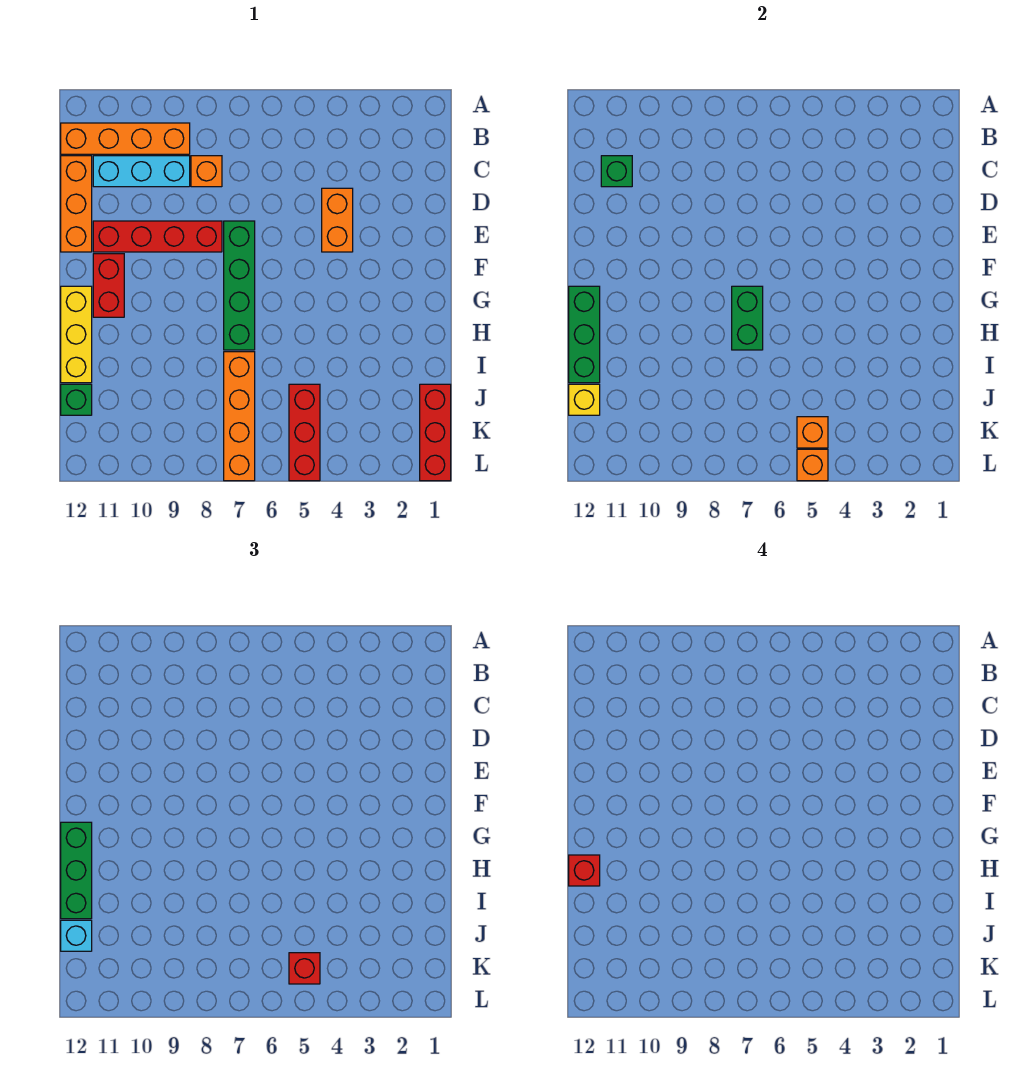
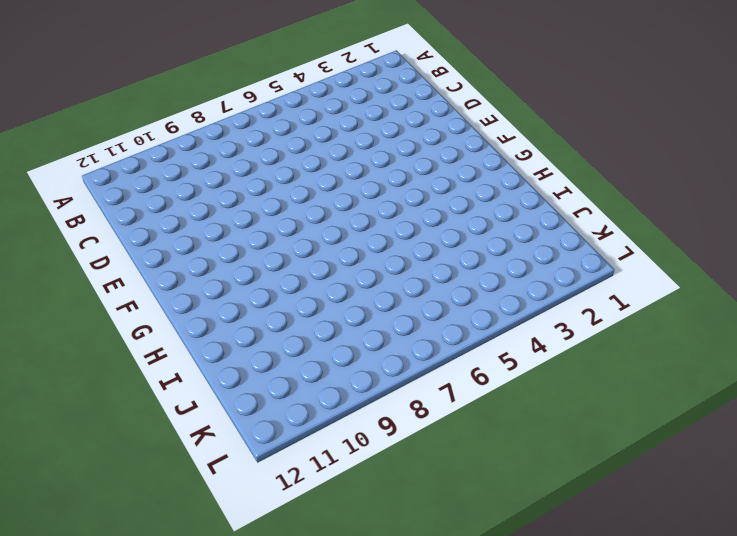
none -> orange 1x4 brick [61,123,190,154]
none -> orange 1x1 brick [191,156,222,187]
none -> cyan 1x3 brick [93,156,190,187]

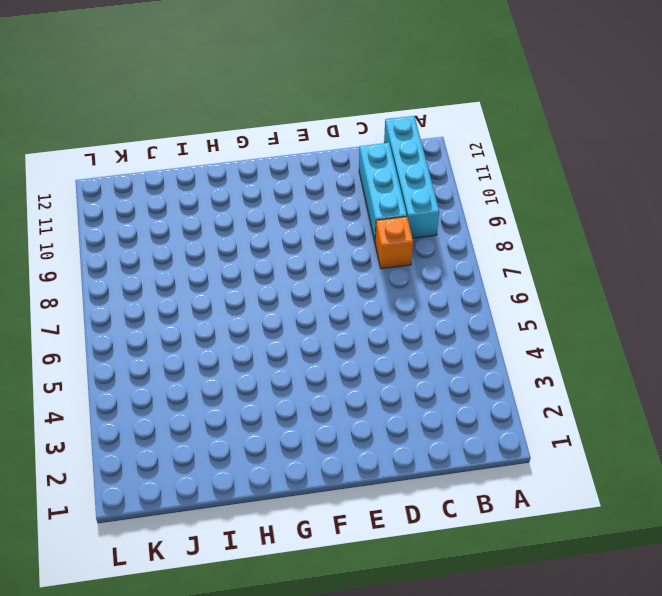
cyan 1x4 brick [384,116,439,238] -> orange 1x4 brick [61,123,190,154]
none -> orange 1x3 brick [61,156,92,252]
none -> orange 1x2 brick [322,188,353,252]
none -> green 1x4 brick [224,221,255,350]

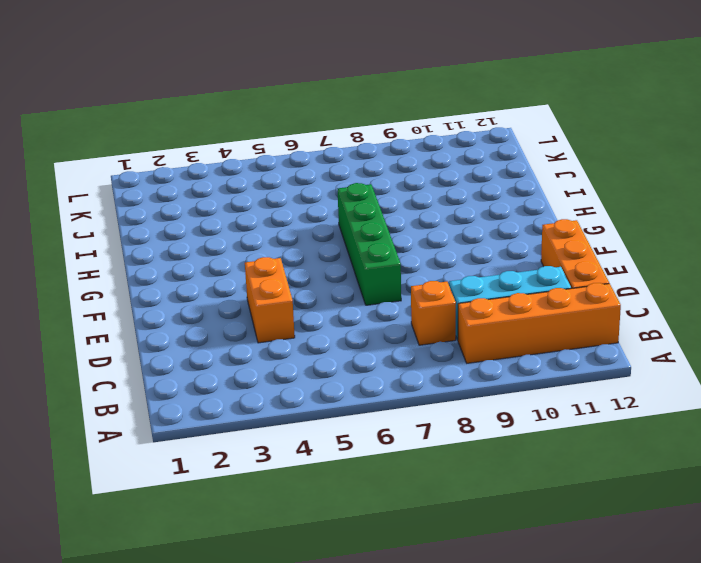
none -> red 1x4 brick [93,221,222,252]
none -> red 1x2 brick [93,254,124,317]
none -> yellow 1x3 brick [61,286,92,383]

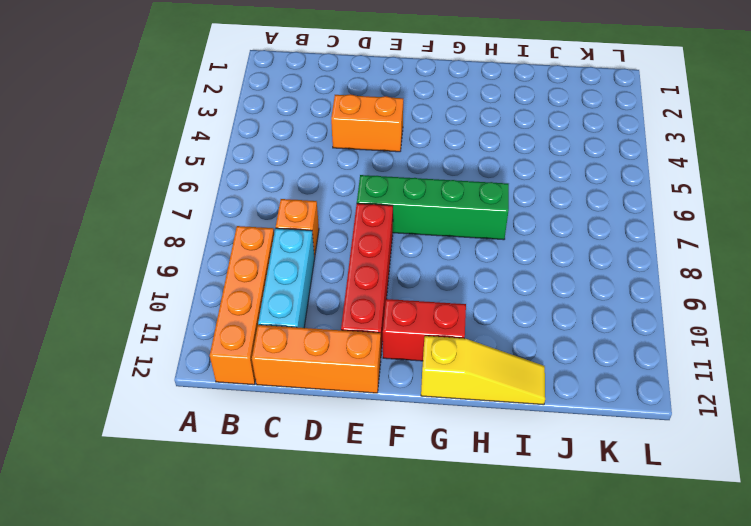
yellow 1x3 slope [421,336,545,405] -> yellow 1x3 brick [61,286,92,383]
none -> orange 1x4 brick [224,352,255,481]
none -> red 1x3 brick [420,384,451,481]
none -> red 1x3 brick [289,384,320,481]

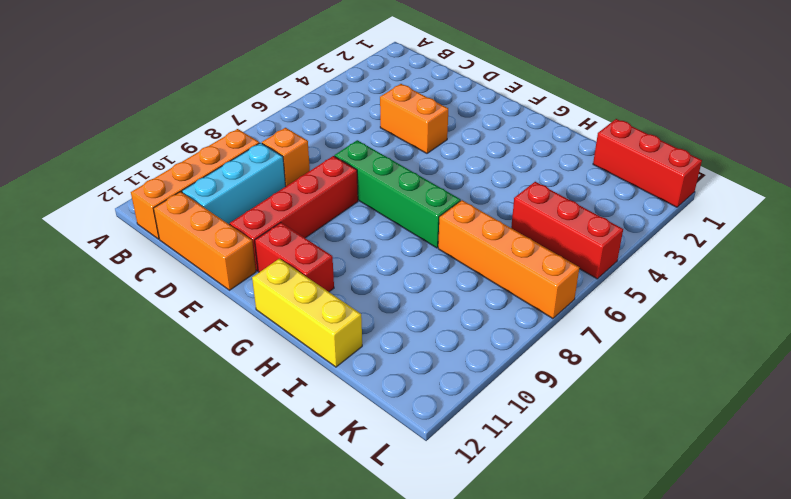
none -> green 1x1 brick [61,384,92,415]
none -> green 1x1 brick [601,156,632,187]
none -> green 1x2 brick [732,286,763,350]

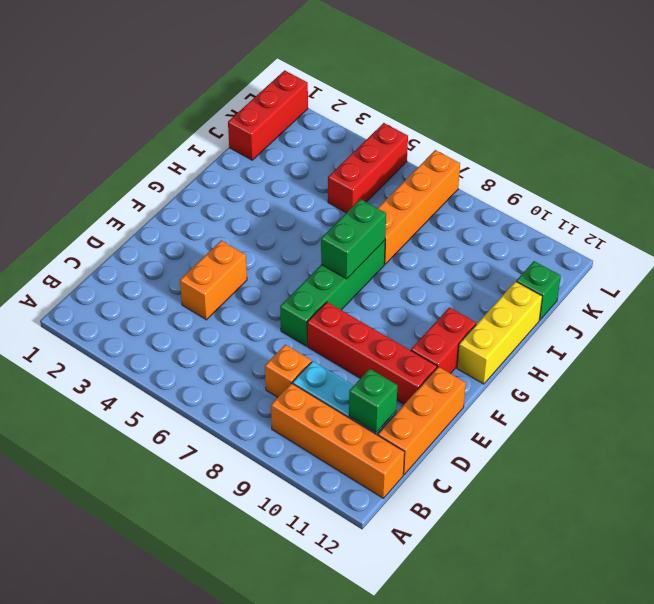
none -> green 1x3 brick [569,286,600,383]
none -> yellow 1x1 brick [569,384,600,415]
none -> orange 1x1 brick [797,417,828,448]

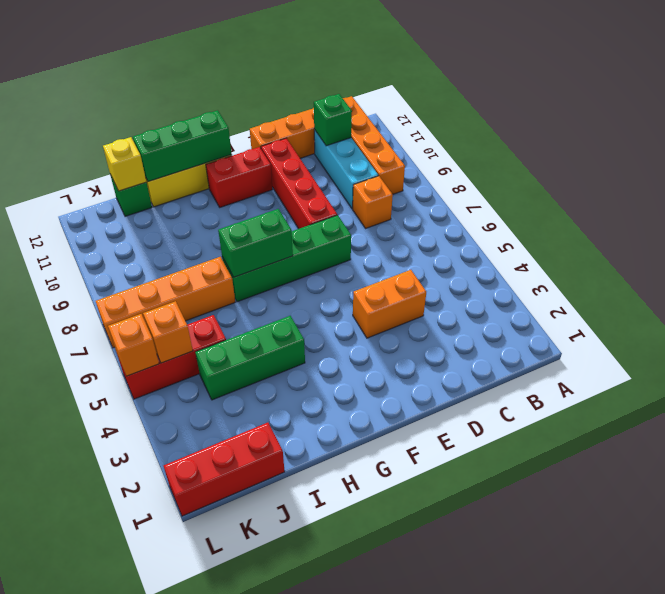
green 1x3 brick [195,316,305,400] -> green 1x3 brick moved to [61,822,92,919]
none -> cyan 1x1 brick [61,920,92,951]
none -> red 1x1 brick [289,953,320,984]
none -> red 1x1 brick [569,855,600,886]

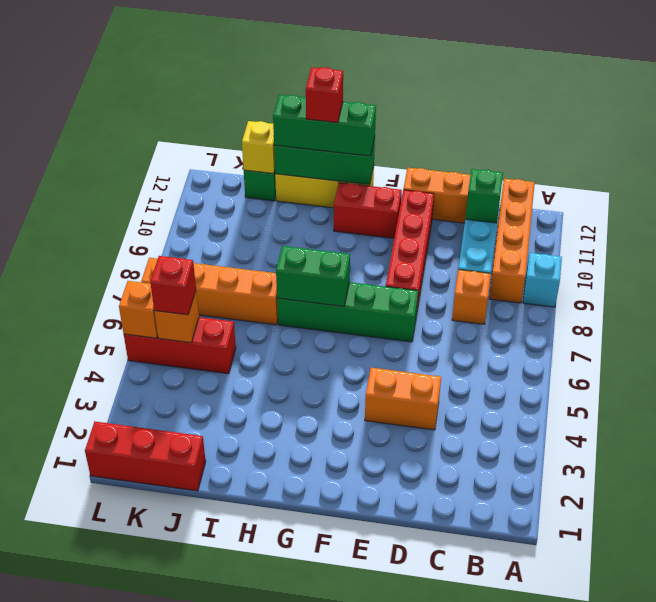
cyan 1x1 brick [523,253,562,307] -> cyan 1x1 brick moved to [61,920,92,951]

